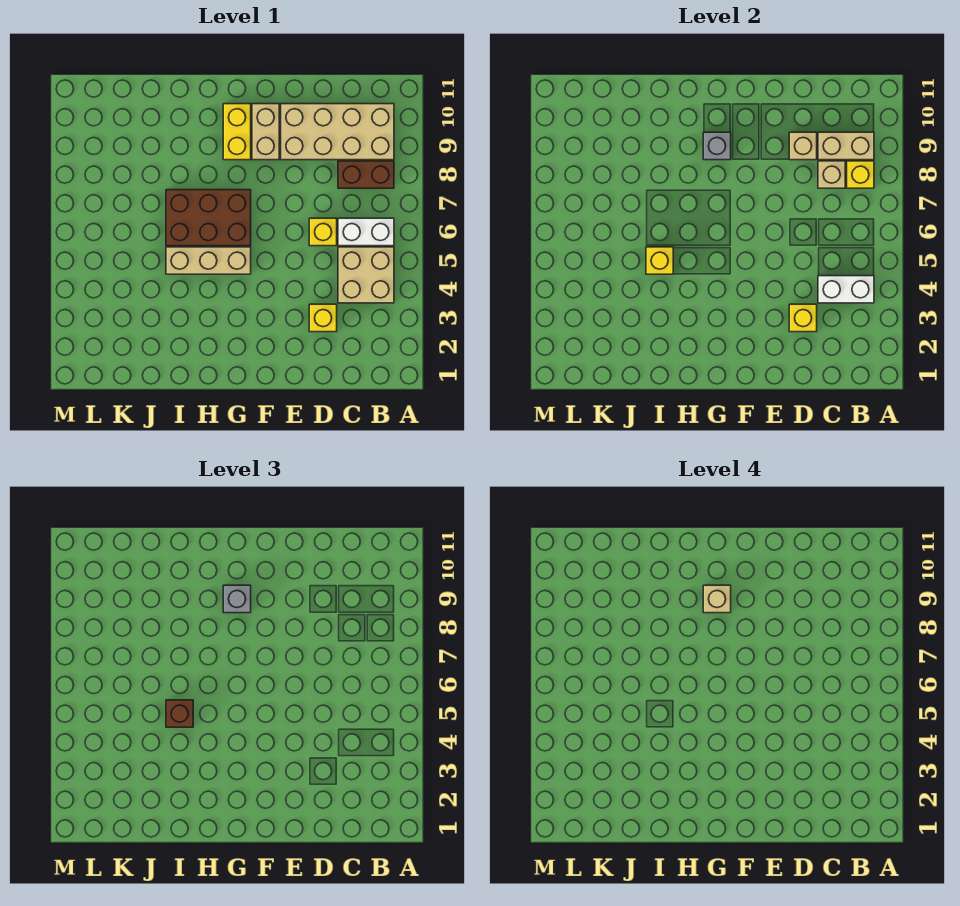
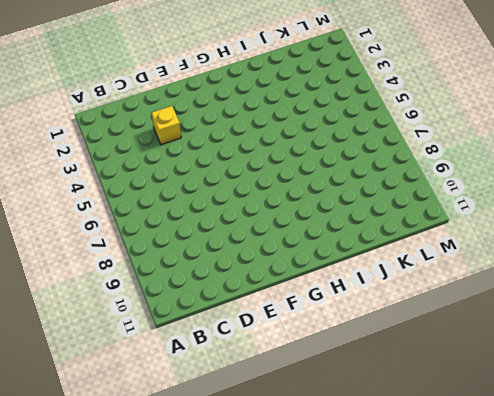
none -> tan 2x2 brick [338,247,394,303]
none -> white 1x2 brick [338,218,394,246]
none -> brown 1x2 brick [338,161,394,188]

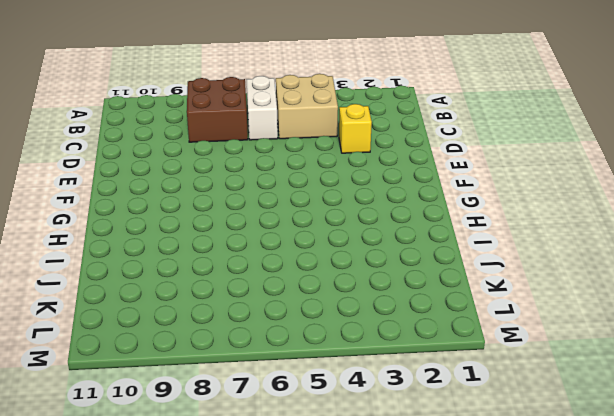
brown 2x2 brick [187,77,248,142] -> brown 1x2 brick [338,161,394,188]
none -> tan 2x4 brick [281,104,394,160]
none -> yellow 1x1 brick [309,218,337,246]
none -> tan 1x2 brick [252,104,279,160]

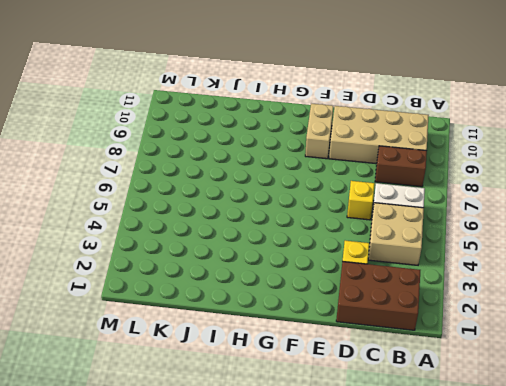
brown 2x3 brick [336,261,420,330] -> brown 2x3 brick moved to [166,190,251,246]
none -> tan 1x3 brick [166,247,251,274]
none -> yellow 1x2 brick [223,104,251,160]
none -> white 1x2 brick [818,276,874,303]

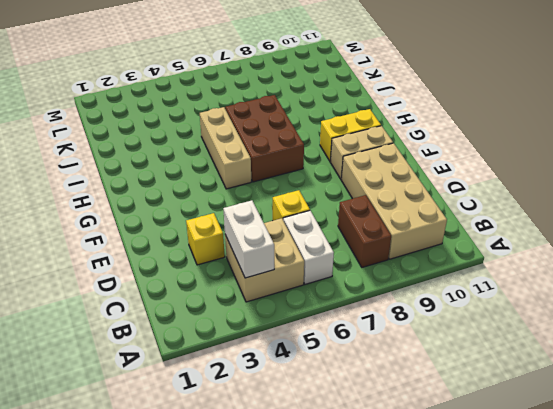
none -> yellow 1x1 brick [847,161,874,188]
none -> tan 1x2 brick [818,132,874,160]
none -> tan 1x1 brick [818,161,845,188]

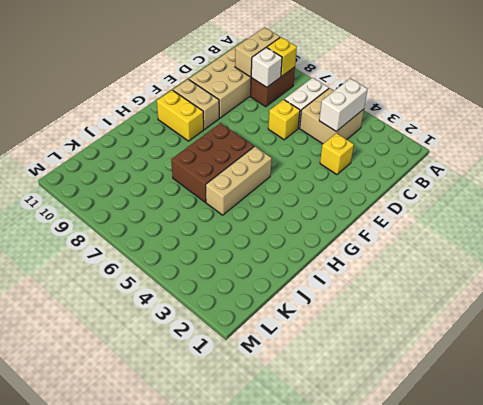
white 1x1 brick [251,47,282,87] -> tan 1x1 brick [818,161,845,188]
none -> yellow 1x1 brick [789,304,817,332]
none -> tan 1x1 brick [789,132,817,160]
none -> grey 1x1 brick [703,132,731,160]

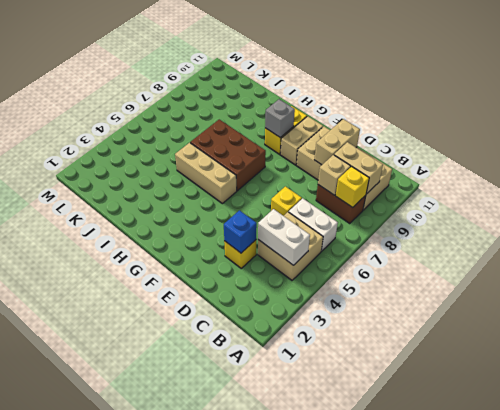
blue 1x1 brick [224,210,257,253] -> yellow 1x1 brick [789,304,817,332]
tan 1x2 brick [315,119,360,165] -> tan 1x1 brick [789,132,817,160]
none -> yellow 1x1 brick [646,247,673,274]
none -> grey 1x1 brick [223,585,251,613]
none -> brown 1x1 brick [166,700,193,727]

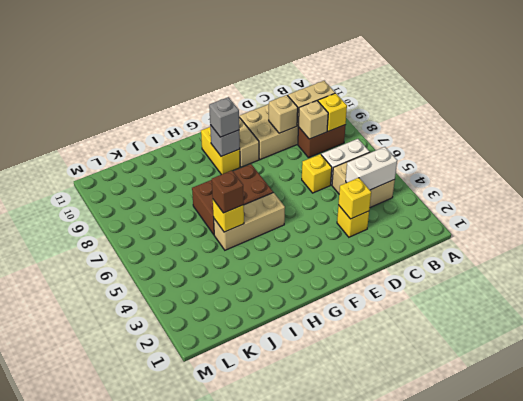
none -> tan 1x1 brick [703,585,731,613]

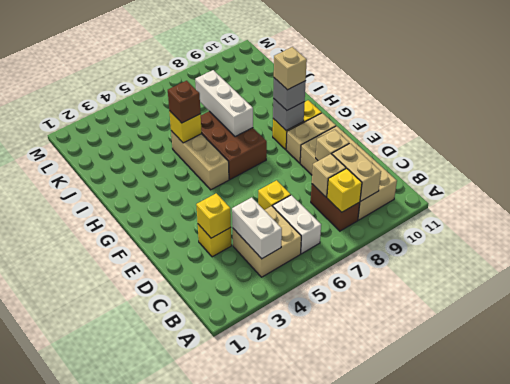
white 1x3 brick [195,70,253,137] -> none

